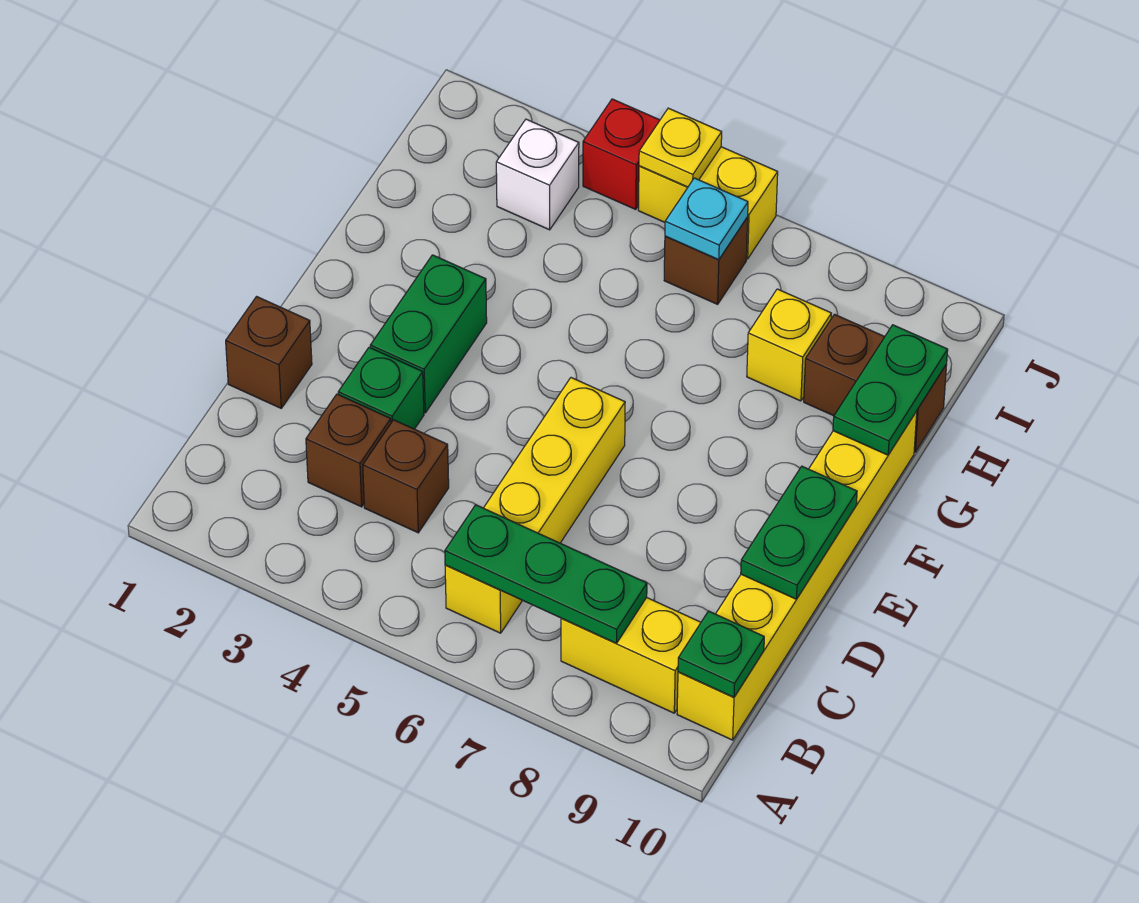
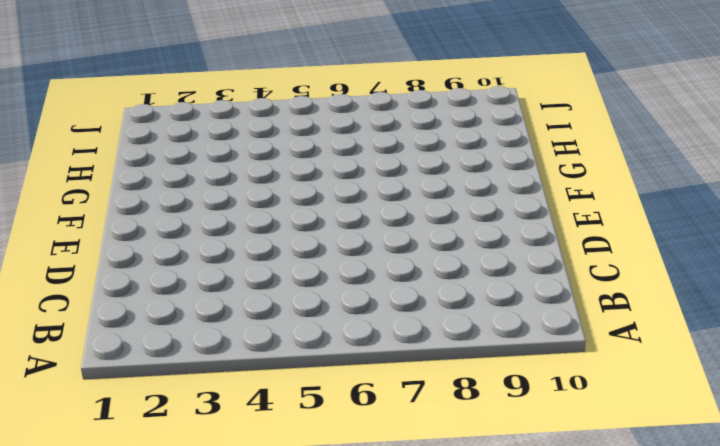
none -> yellow 1x4 brick [445,378,625,633]
none -> yellow 1x2 brick [561,598,701,713]
none -> yellow 1x6 brick [677,412,917,740]

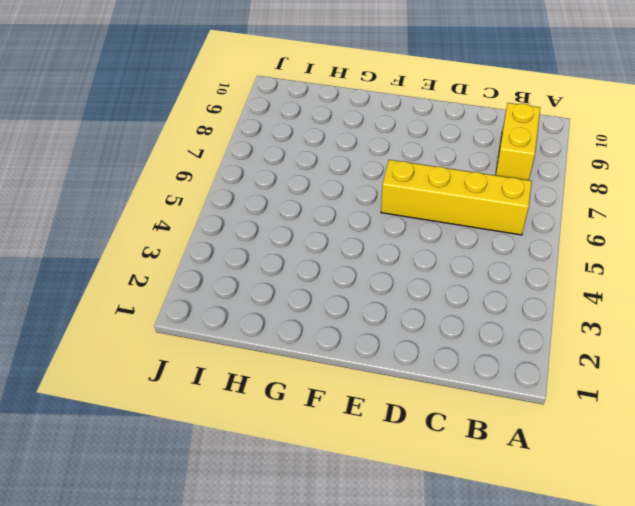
none -> yellow 1x6 brick [677,412,917,740]
none -> brown 1x1 brick [306,394,391,507]
none -> brown 1x1 brick [363,420,449,533]

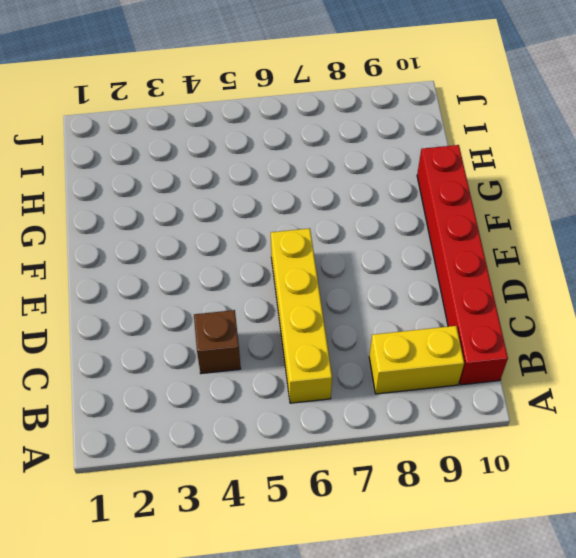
red 1x6 brick [417,145,508,385] -> yellow 1x6 brick [677,412,917,740]
none -> brown 1x1 brick [306,394,391,507]
none -> brown 1x1 brick [226,297,312,408]
none -> green 1x1 brick [338,347,424,429]

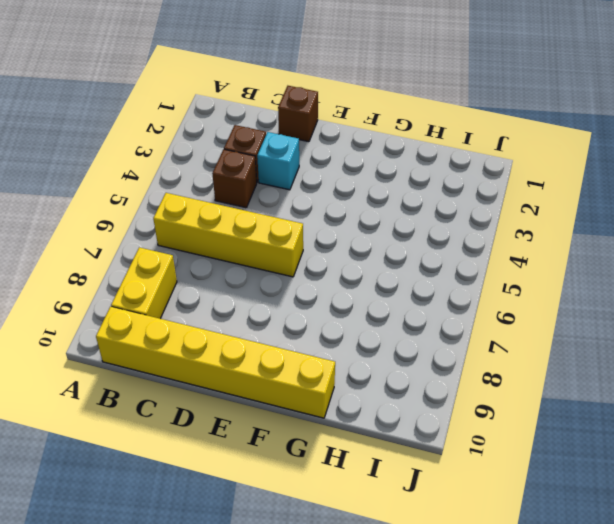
cyan 1x1 brick [257,132,299,190] -> green 1x1 brick [338,347,424,429]
none -> green 1x2 brick [370,255,487,413]
none -> yellow 1x1 brick [747,289,831,401]
none -> brown 1x2 brick [804,314,947,452]

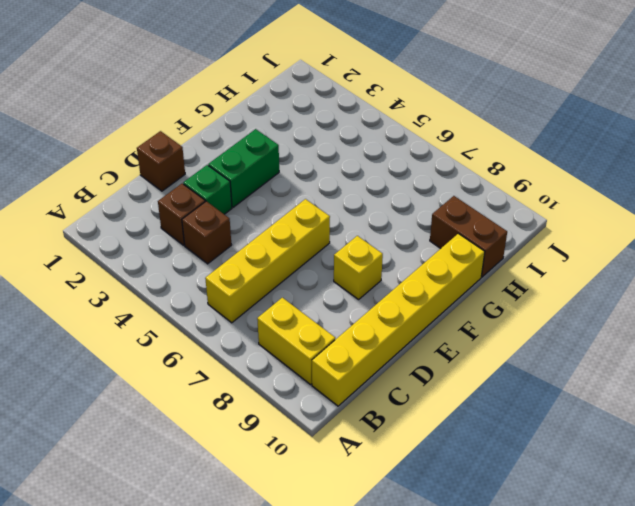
yellow 1x1 brick [334,236,383,299] -> yellow 1x1 brick moved to [747,289,831,401]
none -> white 1x1 brick [496,119,579,230]
none -> brown 1x1 brick [664,217,748,304]
none -> red 1x1 brick [583,99,660,209]

